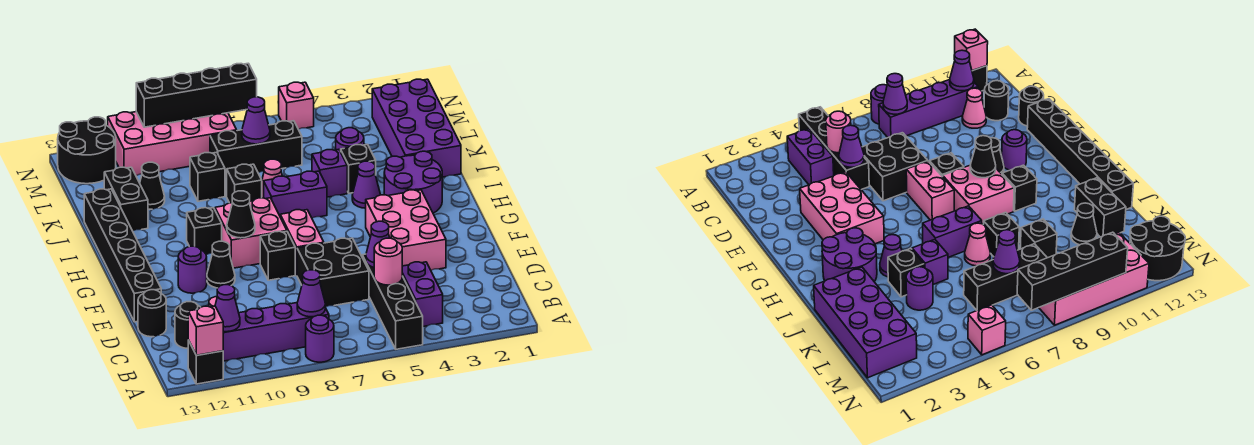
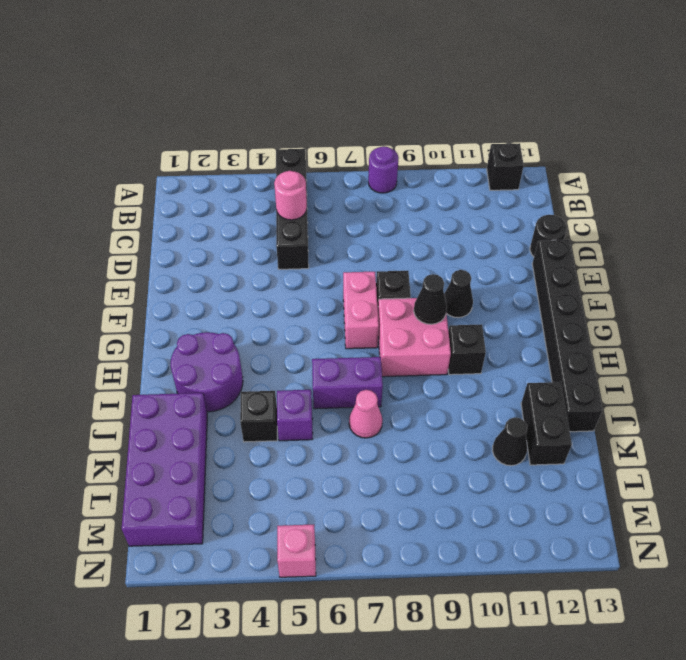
none -> purple 1x2 brick [402,262,443,326]
none -> purple 1x4 brick [223,303,329,361]
none -> pink 1x1 cone [962,88,986,128]
none -> black 1x1 round brick [175,302,201,348]

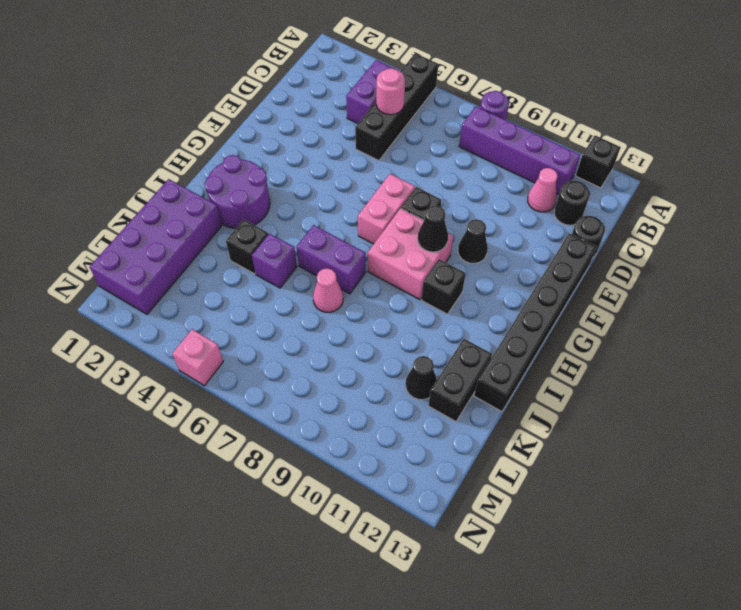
none -> black 2x2 brick [297,238,369,307]
none -> pink 2x3 brick [366,190,446,270]
none -> purple 1x1 round brick [178,246,207,293]
none -> purple 1x1 cone [352,161,380,208]

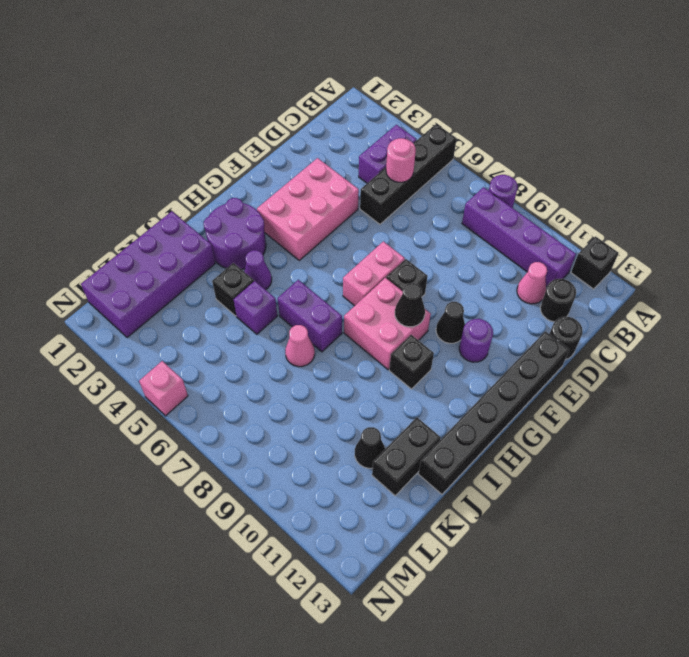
none -> black 2x2 brick [297,238,369,307]
none -> black 1x1 brick [227,164,262,203]
none -> purple 1x1 round brick [336,128,364,152]
none -> black 1x1 brick [190,152,225,201]

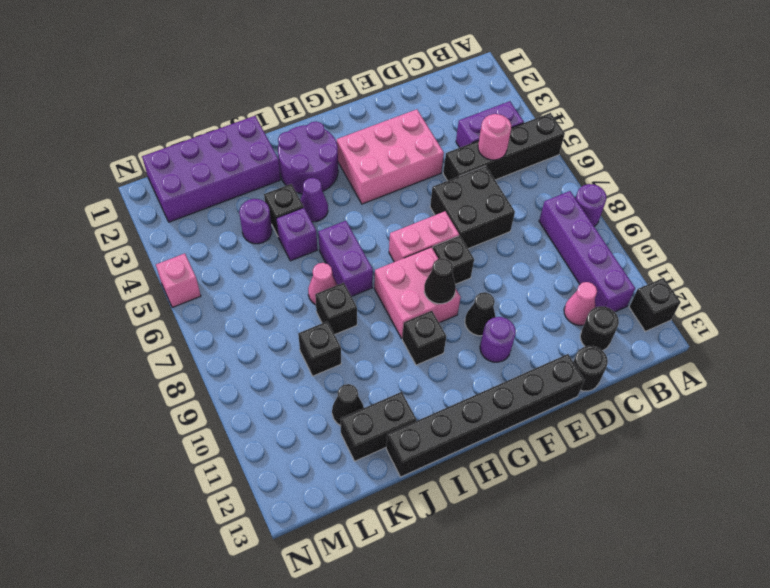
none -> black 1x3 brick [210,121,302,178]
none -> pink 2x4 brick [108,112,237,176]
none -> black 2x2 round brick [58,117,116,184]
none -> pink 1x1 brick [188,306,223,355]

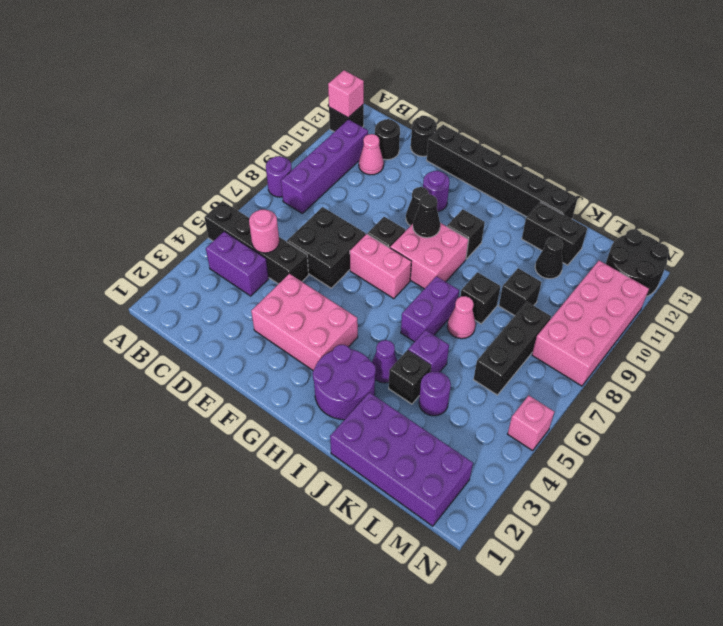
none -> purple 1x1 cone [297,270,325,317]
none -> purple 1x1 cone [215,285,240,332]
none -> purple 1x1 cone [366,221,390,267]
none -> purple 1x1 cone [242,97,270,144]

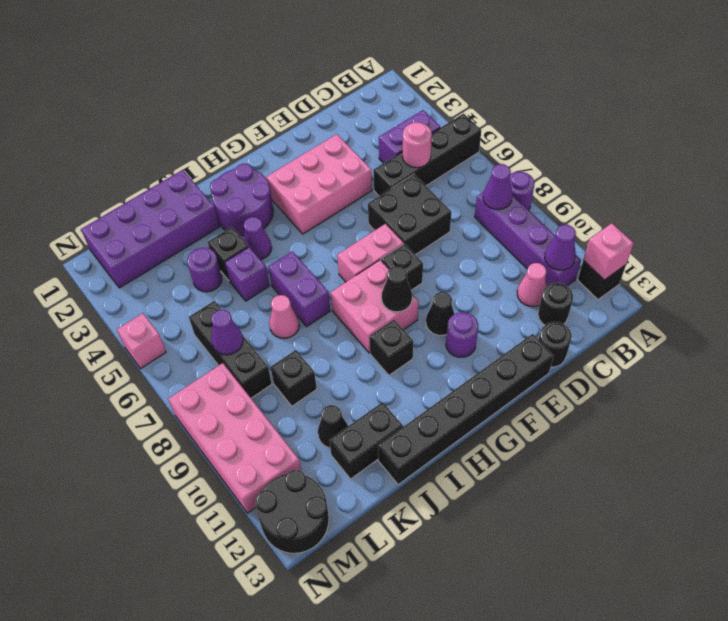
none -> black 1x1 brick [227,164,262,203]
none -> purple 1x1 cone [366,221,390,267]
none -> black 1x4 brick [136,63,257,127]

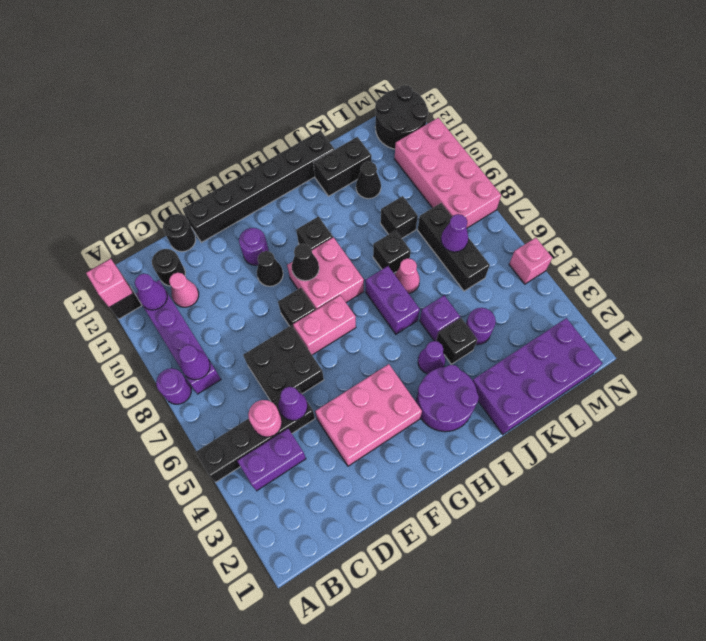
none -> black 1x4 brick [136,63,257,127]

